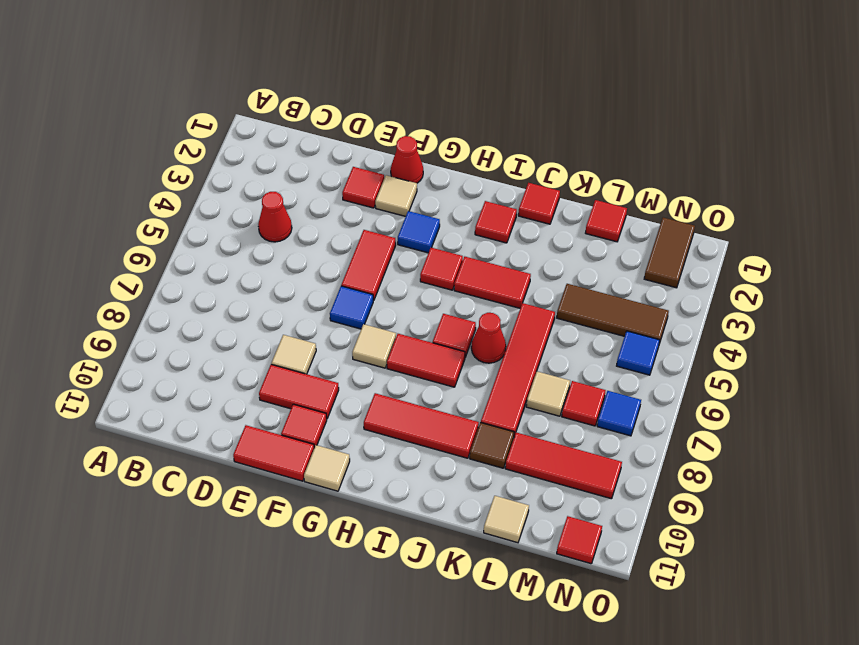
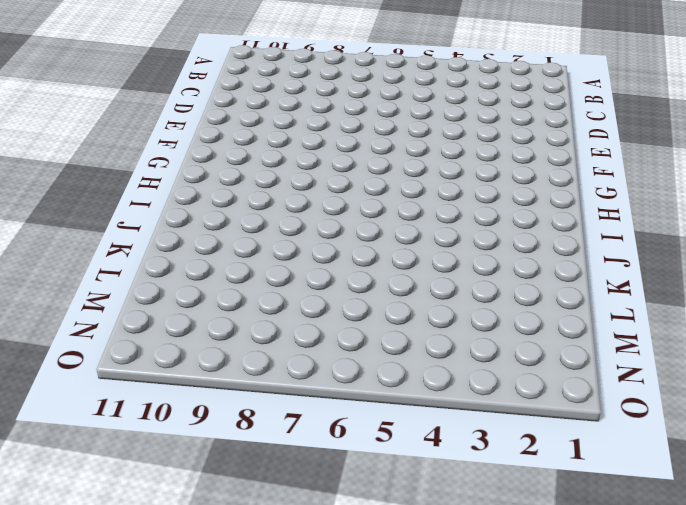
none -> red 1x1 cone [258,192,292,242]
none -> red 1x1 tile [342,167,384,208]
none -> tan 1x1 tile [271,335,316,374]
none -> red 1x2 tile [259,364,339,418]

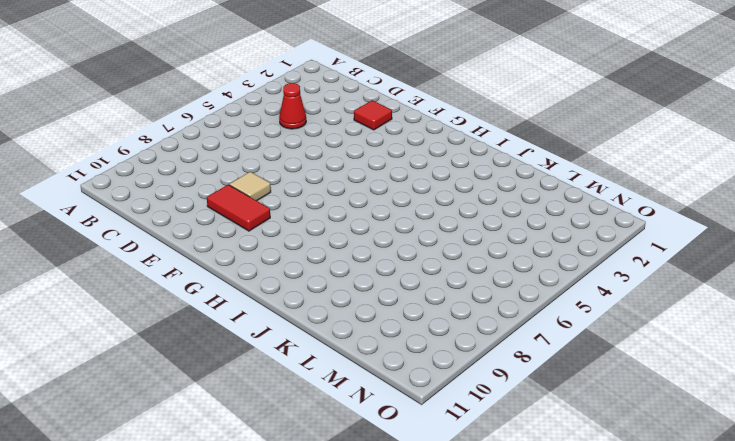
none -> red 1x2 tile [233,425,314,481]
none -> red 1x1 cone [391,136,423,183]
none -> tan 1x1 tile [375,175,417,216]
none -> red 1x2 tile [341,230,396,301]

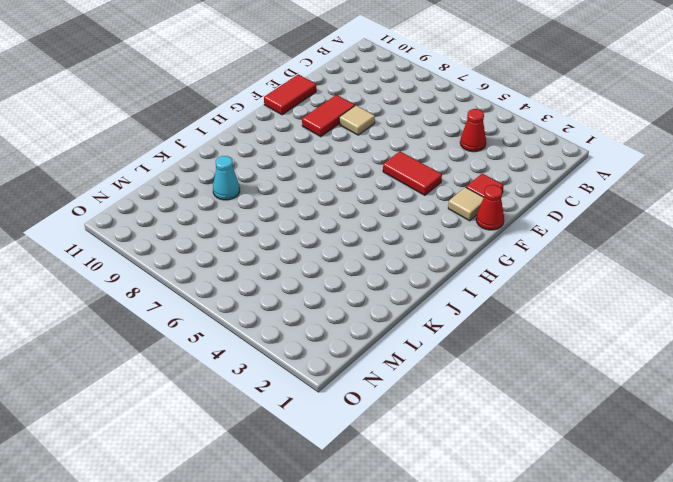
cyan 1x1 cone [213,156,240,200] -> brown 1x1 tile [470,423,514,468]
none -> blue 1x1 tile [330,286,373,329]
none -> red 1x1 tile [281,404,327,448]
none -> blue 1x1 tile [398,211,440,253]
none -> tan 1x1 tile [352,324,396,368]

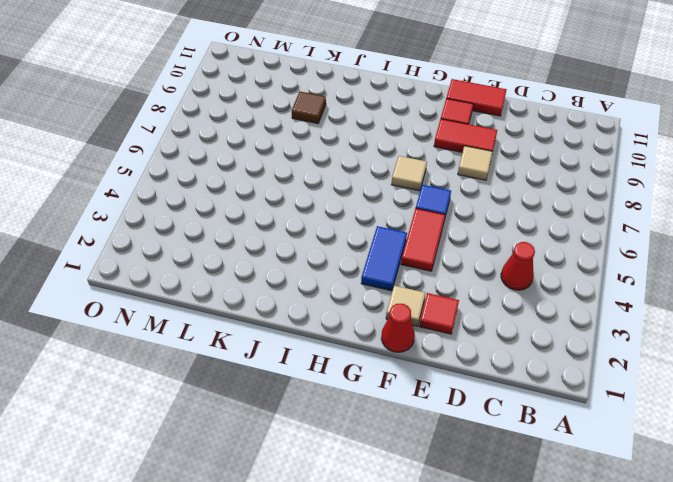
blue 1x2 tile [361,226,407,291] -> blue 1x1 tile [398,211,440,253]
none -> tan 1x1 tile [304,445,350,491]
none -> red 1x1 tile [420,248,463,290]
none -> red 1x2 tile [387,334,465,387]
none -> red 1x3 tile [364,393,479,458]

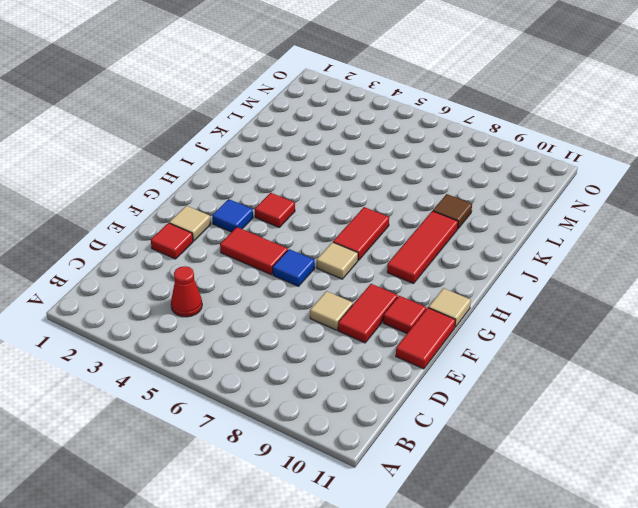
none -> red 1x1 cone [391,136,423,183]
none -> red 1x1 tile [475,201,517,243]
none -> red 1x2 tile [454,257,531,308]
none -> red 1x1 tile [433,314,476,357]

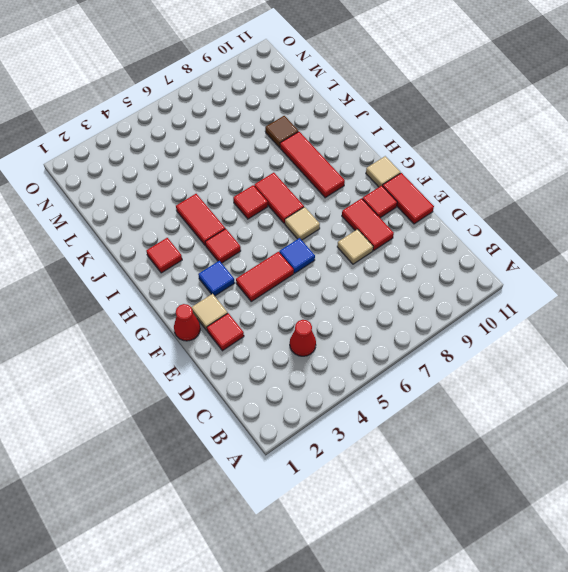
none -> red 1x1 tile [518,183,560,224]
none -> red 1x1 cone [471,313,506,363]
none -> red 1x4 tile [481,303,555,436]
none -> red 1x1 tile [586,200,627,242]

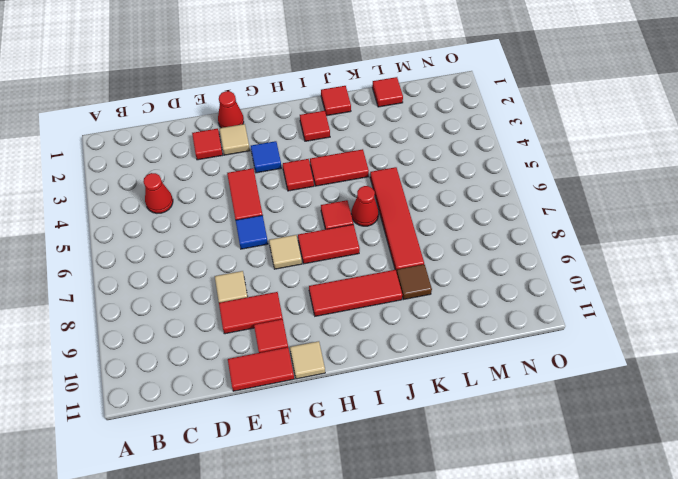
none -> brown 1x3 tile [557,284,669,344]
none -> tan 1x1 tile [526,371,570,416]
none -> red 1x3 tile [505,432,622,499]
none -> tan 1x1 tile [484,496,529,543]

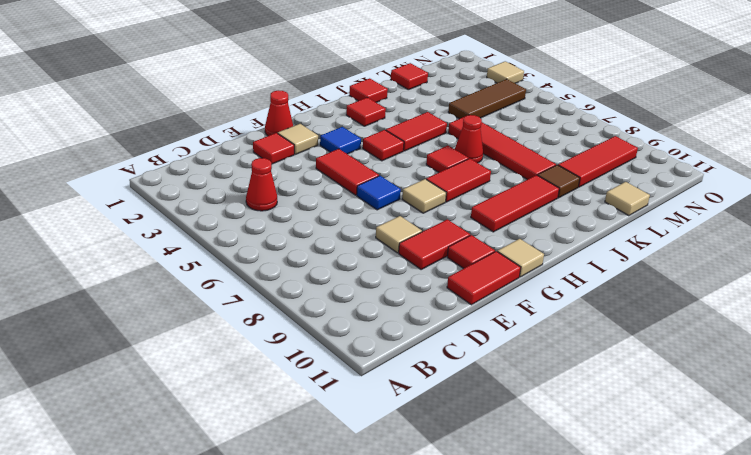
tan 1x1 tile [487,61,524,83] -> tan 1x1 tile moved to [526,371,570,416]
none -> red 1x1 tile [562,381,606,426]
none -> brown 1x2 tile [644,217,695,288]
none -> blue 1x1 tile [617,331,660,375]
none -> blue 1x1 tile [597,391,641,436]

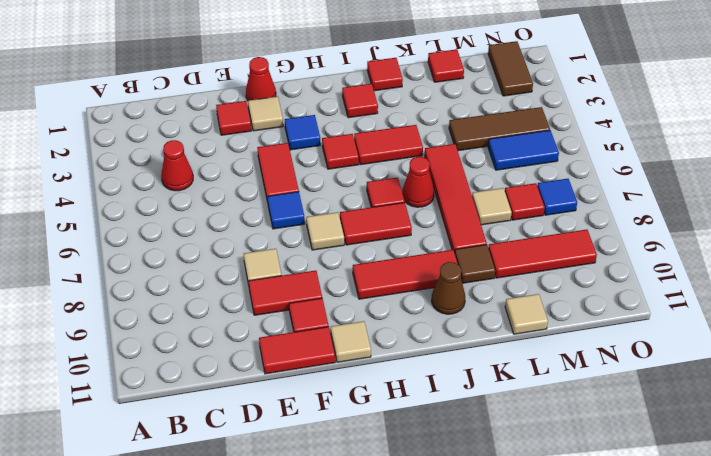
brown 1x1 cone [432,262,465,314] -> none
blue 1x2 tile [488,130,559,170] -> blue 1x1 tile [617,331,660,375]
none -> red 1x1 tile [557,516,602,564]

